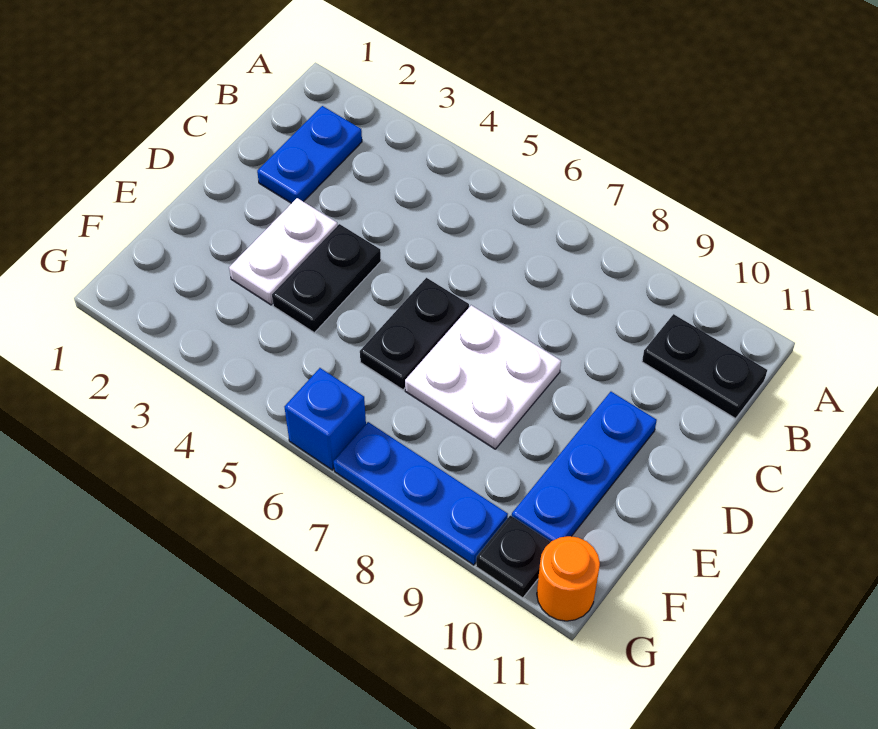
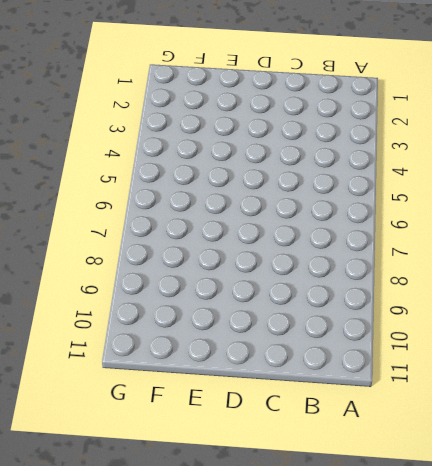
none -> blue 1x2 plate [257,106,362,203]
none -> black 1x2 plate [642,314,767,419]

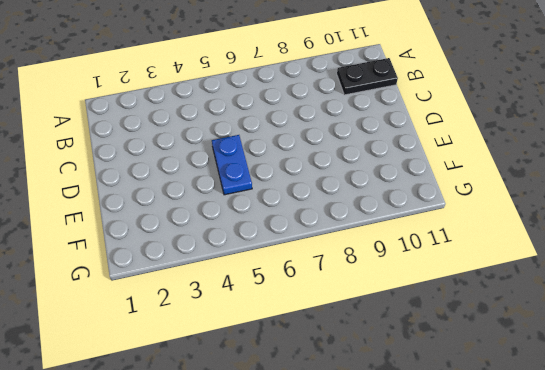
blue 1x2 plate [212,135,252,195] -> blue 1x2 plate moved to [257,106,362,203]
none -> white 1x2 plate [229,198,338,305]
none -> black 1x2 plate [272,224,381,333]

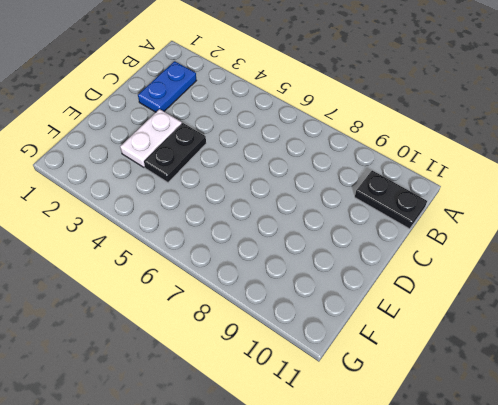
none -> black 1x2 plate [360,278,469,390]
none -> white 2x2 plate [405,305,561,449]

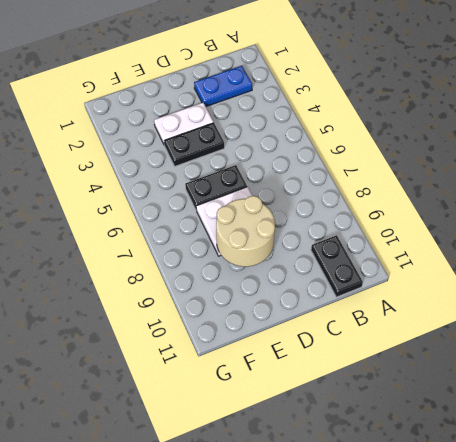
tan 2x2 round brick [216,196,275,267] -> none
none -> blue 1x3 plate [512,392,657,542]
none -> blue 1x1 brick [285,368,366,470]

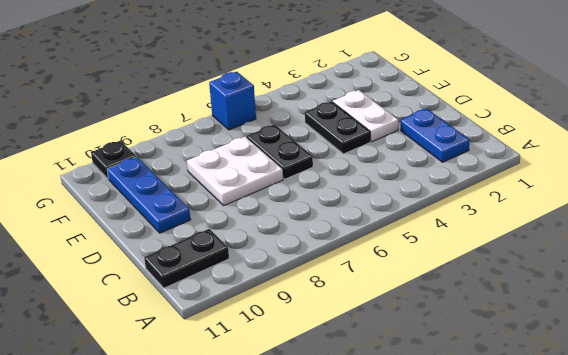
none -> blue 1x3 plate [334,422,508,565]
none -> orange 1x1 round brick [537,536,600,621]

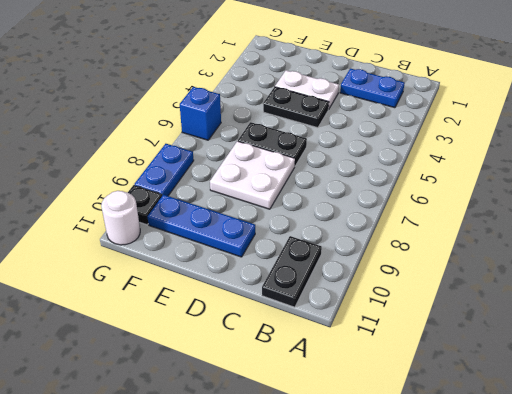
blue 1x2 plate [135,144,194,196] -> blue 1x3 plate [334,422,508,565]
white 1x1 round brick [101,191,140,245] -> orange 1x1 round brick [537,536,600,621]

